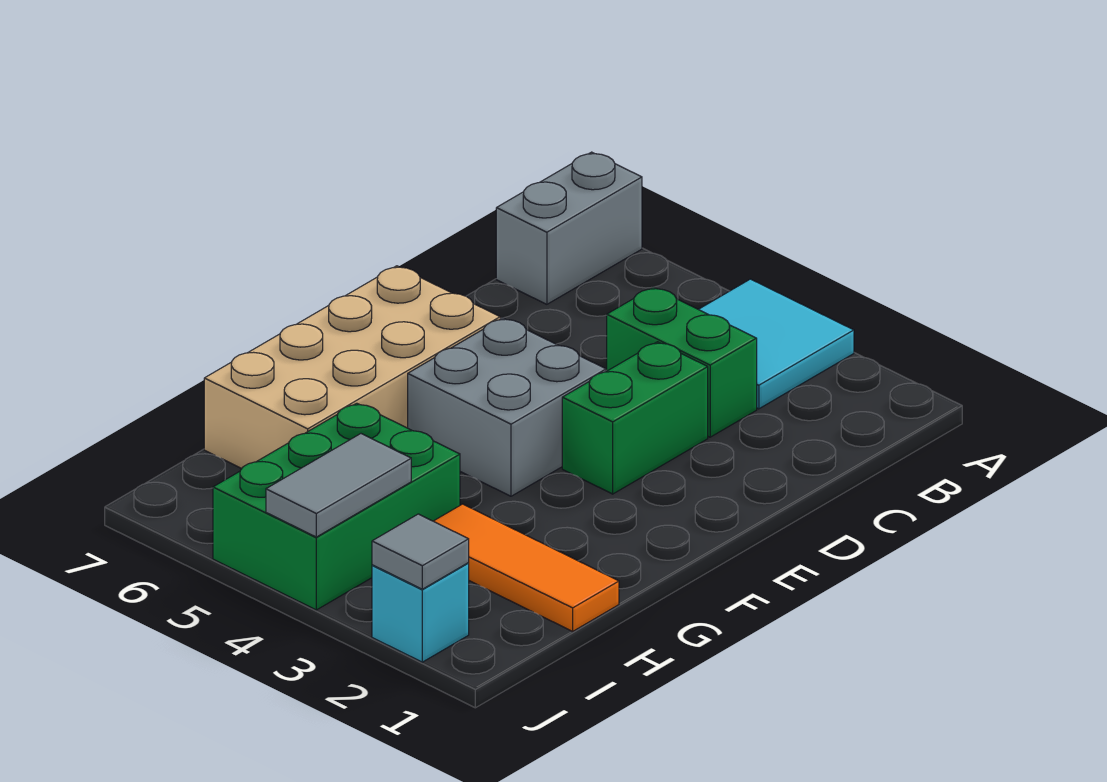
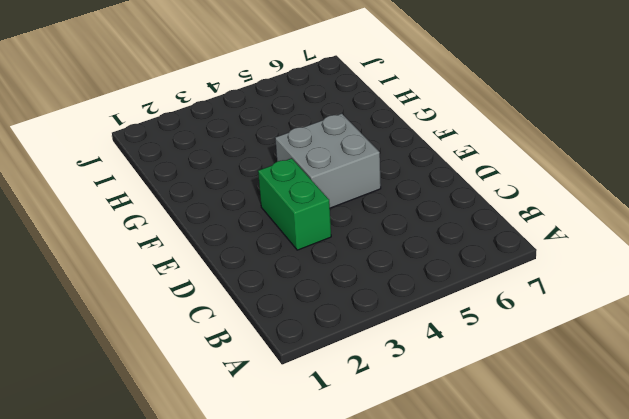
none -> cyan 2x2 tile [699,279,854,409]
none -> grey 1x2 brick [496,152,642,304]

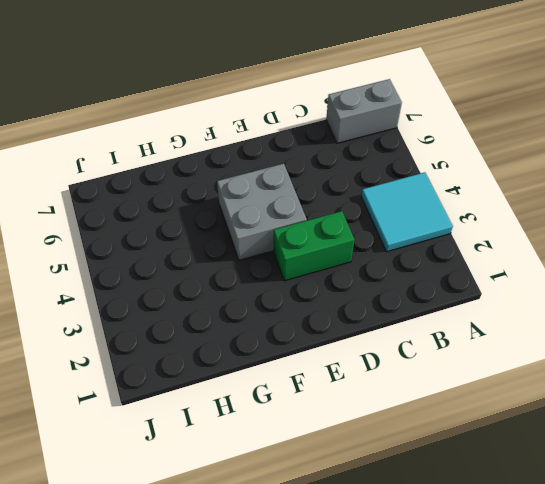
none -> green 1x2 brick [607,287,757,437]
none -> tan 2x4 brick [204,266,500,468]

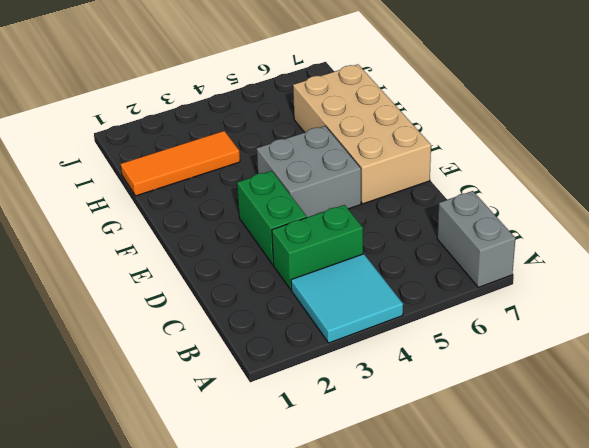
none -> green 2x3 brick [213,403,460,610]
none -> cyan 1x1 brick [372,563,469,662]

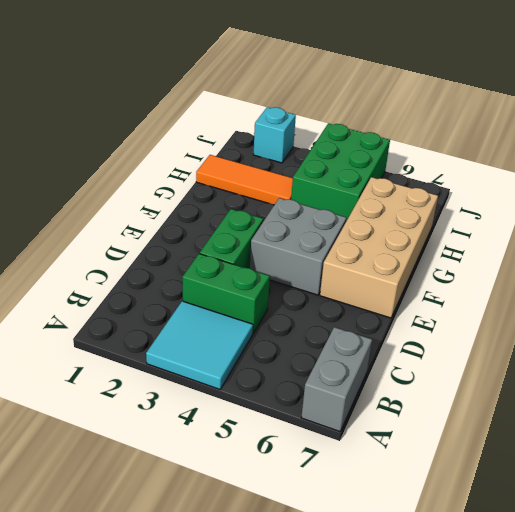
none -> grey 1x2 tile [266,434,411,537]
none -> grey 1x1 tile [372,514,469,589]

